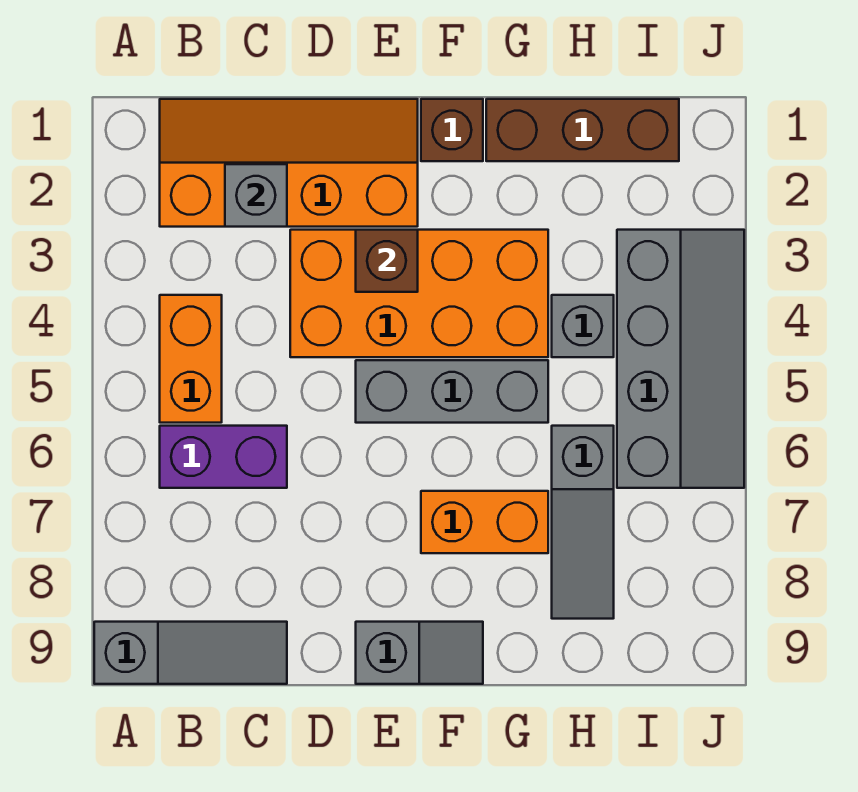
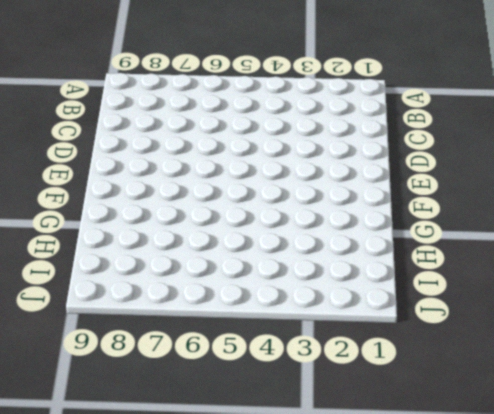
none -> grey 1x3 slope [94,622,287,684]
none -> orange 2x4 slope [160,99,418,227]
none -> orange 1x2 brick [160,295,222,423]

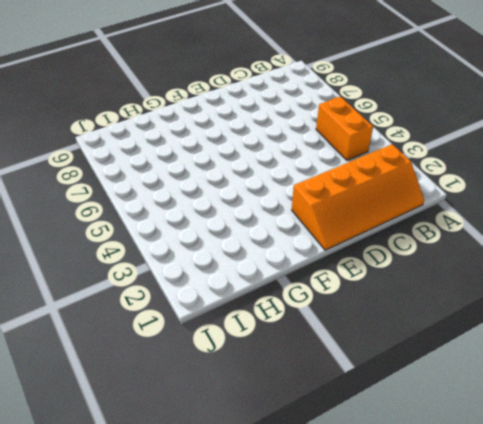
none -> grey 1x3 slope [94,622,287,684]
none -> purple 1x2 brick [160,426,287,488]
none -> orange 2x4 brick [290,230,548,357]

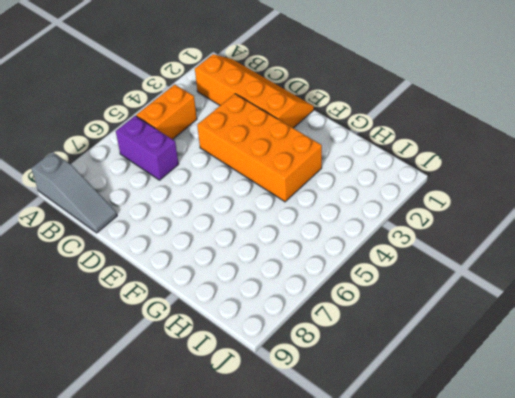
none -> grey 1x3 brick [356,360,548,423]
none -> grey 1x2 slope [356,622,483,684]
none -> brown 1x1 brick [421,99,483,161]

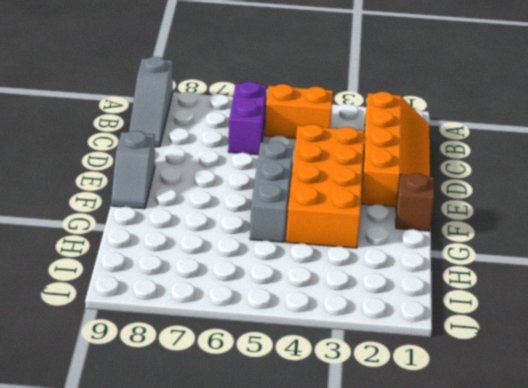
none -> orange 1x2 brick [421,491,548,553]
none -> brown 1x3 brick [486,99,679,161]
none -> grey 1x1 brick [552,295,614,357]

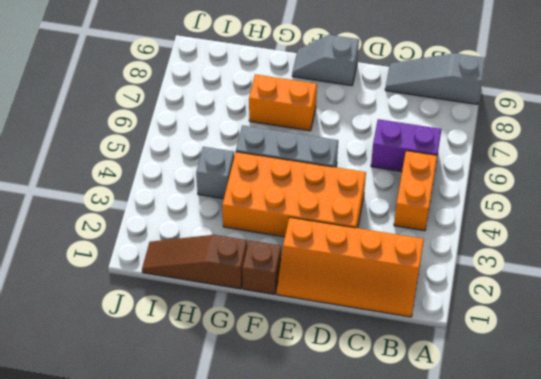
brown 1x3 slope [142,235,247,289] -> brown 1x3 brick [486,99,679,161]
none -> grey 1x3 slope [552,426,614,619]
none -> grey 2x4 slope [617,230,744,488]
none -> grey 1x1 brick [225,164,287,227]

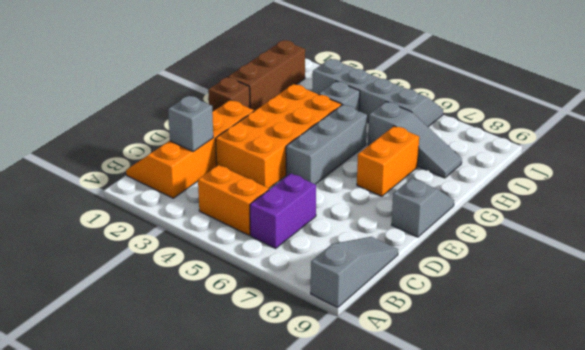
none -> brown 1x1 brick [356,230,418,292]

